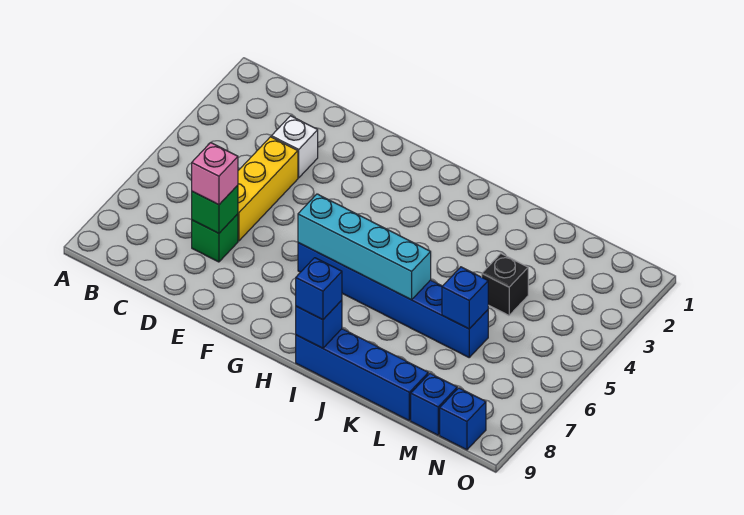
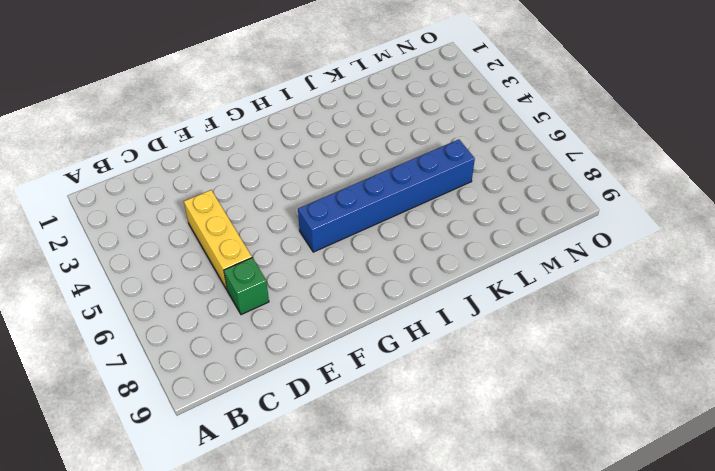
none -> white 1x1 brick [271,116,318,178]
none -> blue 1x4 brick [296,329,428,420]
none -> black 1x1 brick [482,254,528,315]

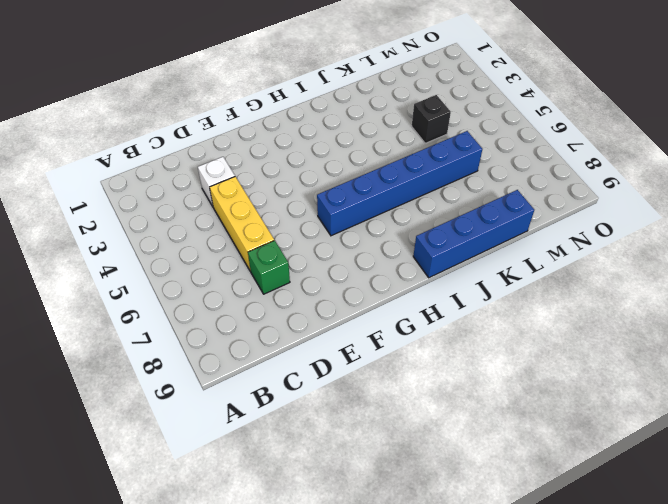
none -> blue 1x1 brick [411,373,457,435]
none -> blue 1x1 brick [440,388,486,450]
none -> green 1x1 brick [192,185,238,233]

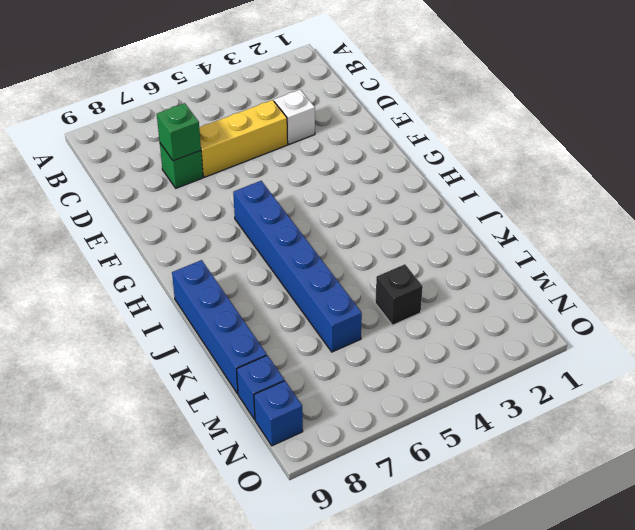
none -> cyan 1x4 brick [298,194,431,300]
none -> blue 1x1 brick [296,300,342,348]
none -> blue 1x1 brick [442,267,488,329]

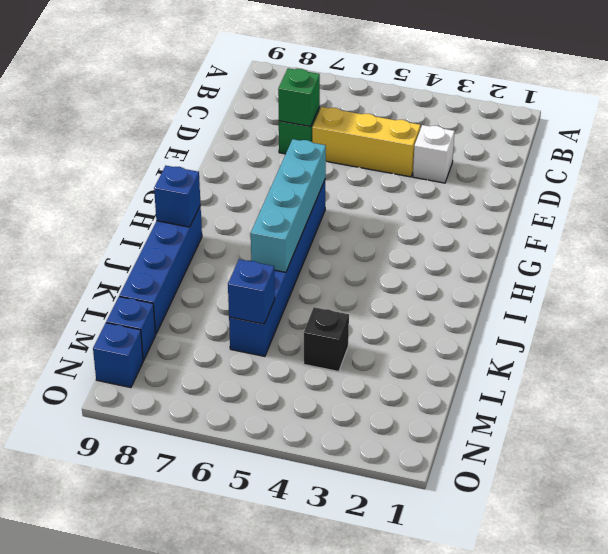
none -> pink 1x1 brick [192,143,238,205]
none -> blue 1x1 brick [296,258,342,320]

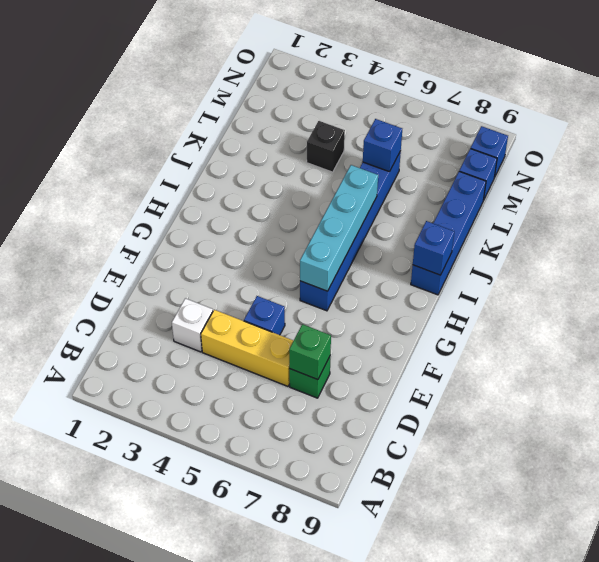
blue 1x1 brick [244,296,285,335] -> blue 1x1 brick moved to [296,258,342,320]
none -> pink 1x1 brick [192,143,238,205]

